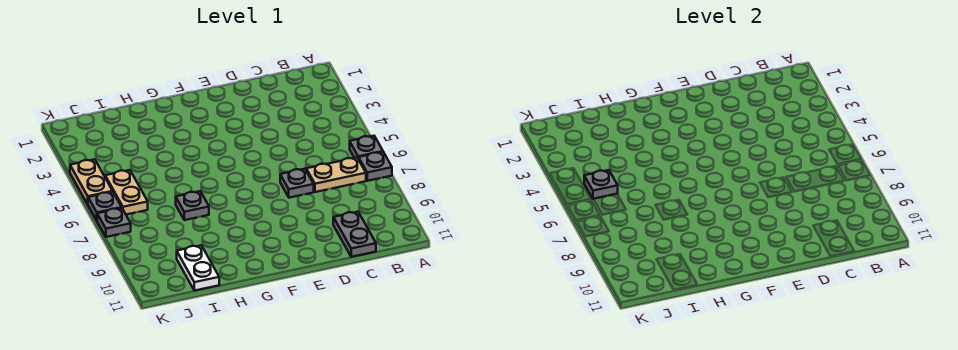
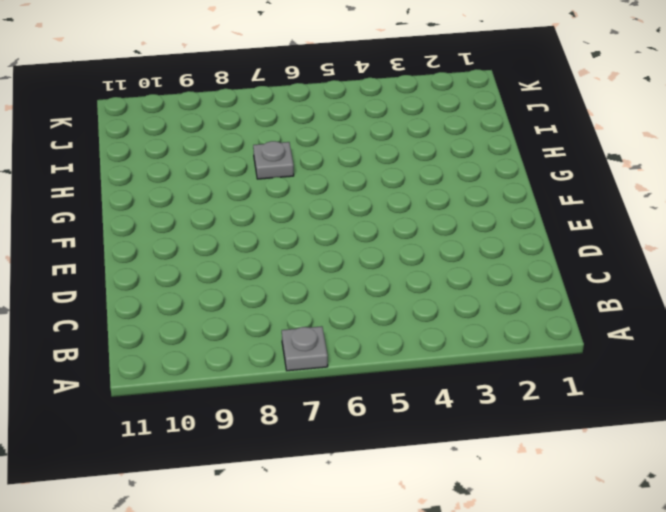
none -> grey 1x1 plate [350,136,383,159]
none -> tan 1x2 plate [306,158,366,192]
none -> grey 1x2 plate [333,212,376,257]

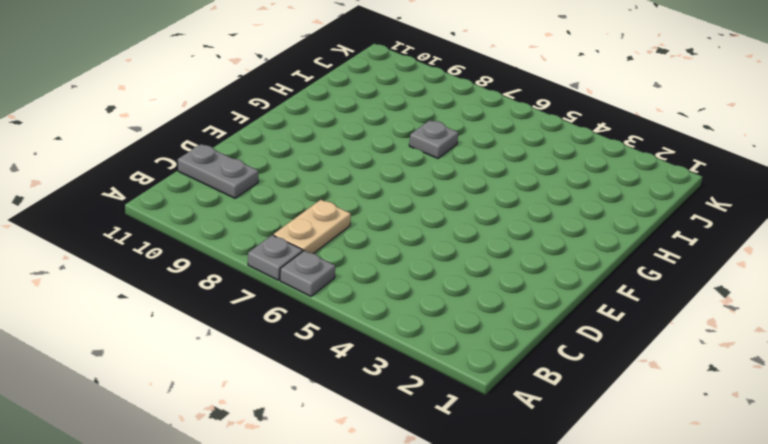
none -> grey 1x1 plate [280,169,314,198]
none -> white 1x2 plate [177,245,219,291]
none -> tan 1x2 plate [105,170,148,215]

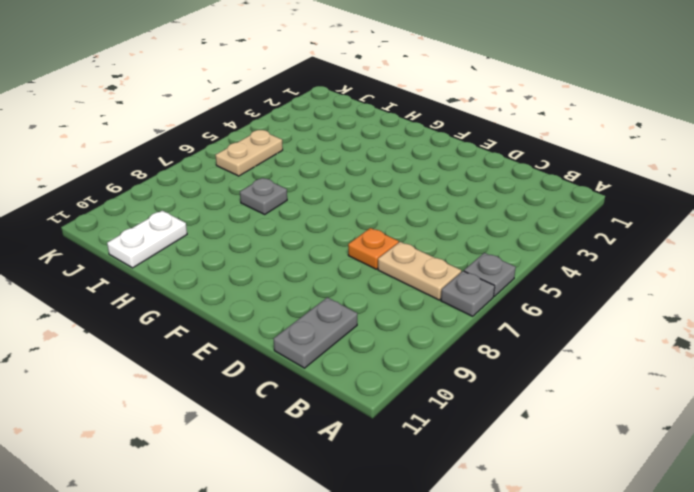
orange 1x1 plate [348,228,399,269] -> grey 1x1 plate [280,169,314,198]
none -> tan 1x2 plate [70,159,113,204]
none -> grey 1x1 plate [88,192,122,220]
none -> grey 1x1 plate [97,208,131,237]

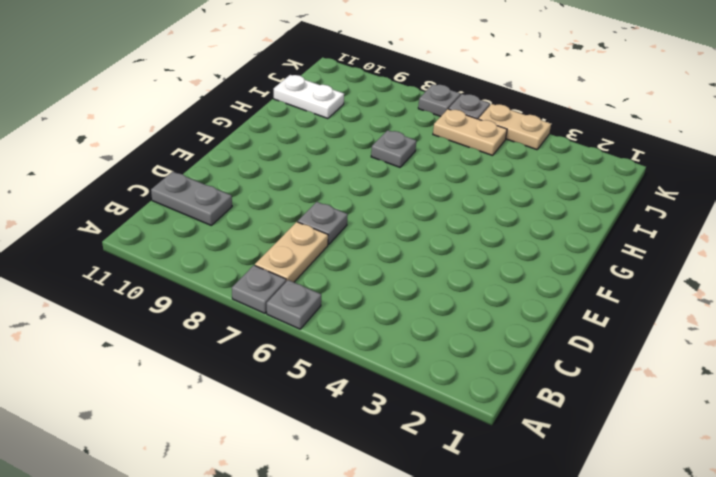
none -> grey 1x1 plate [584,170,618,199]

